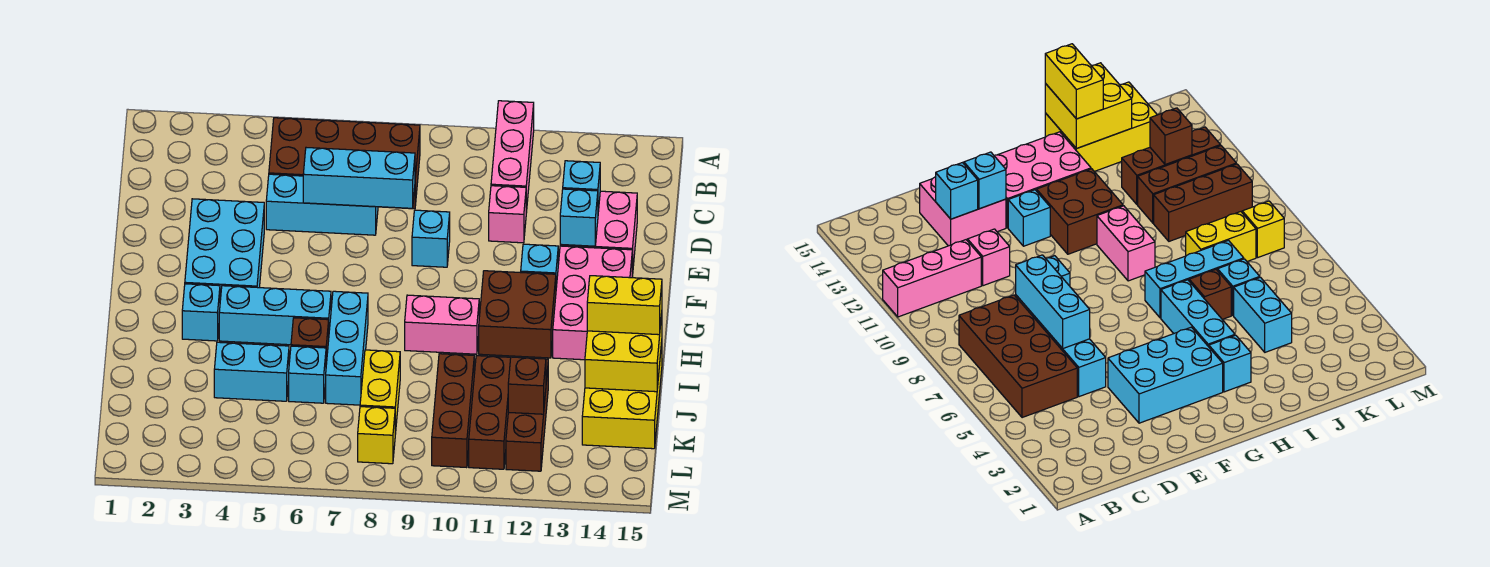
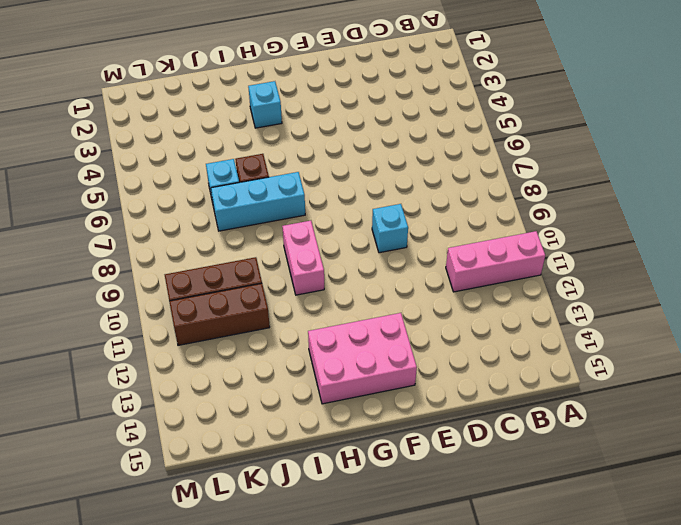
none -> brown 2x4 brick [269,118,420,209]
none -> cyan 1x3 brick [266,174,378,235]
none -> pink 1x1 brick [489,186,526,243]

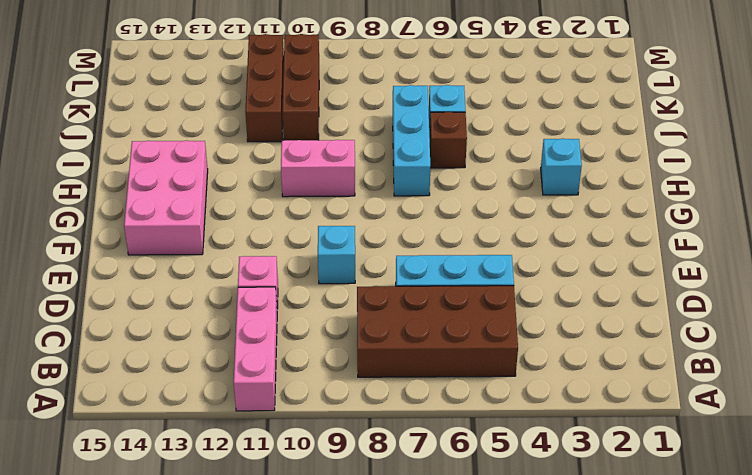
none -> pink 2x2 brick [560,191,637,277]
none -> cyan 2x3 brick [185,199,264,300]
none -> cyan 1x1 brick [521,244,558,287]

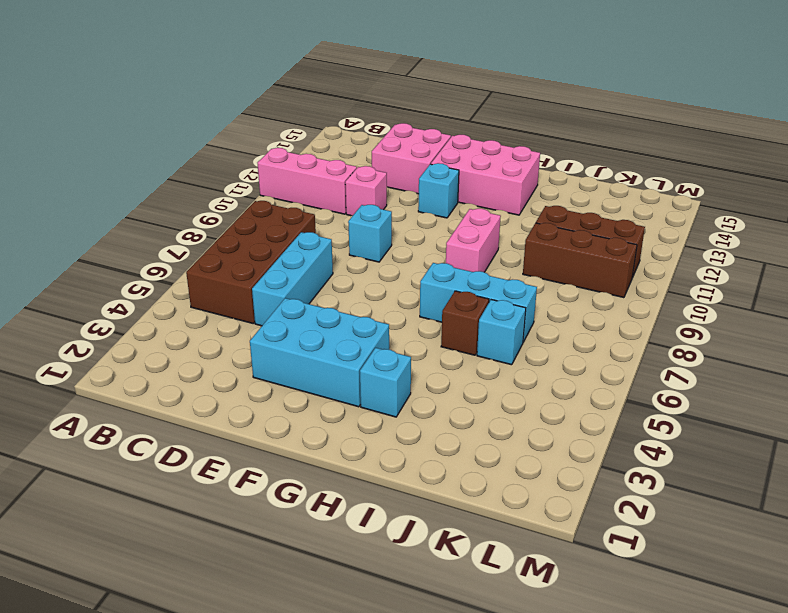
none -> brown 2x2 brick [479,271,556,358]
none -> cyan 1x3 brick [219,286,331,345]
none -> yellow 2x3 brick [582,342,662,449]

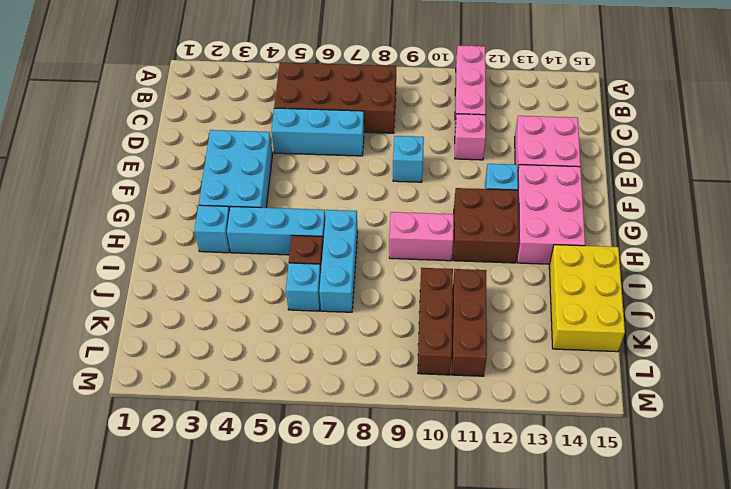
none -> cyan 1x2 brick [214,342,289,401]
none -> yellow 1x2 brick [360,350,400,434]
none -> brown 1x3 brick [506,359,548,471]

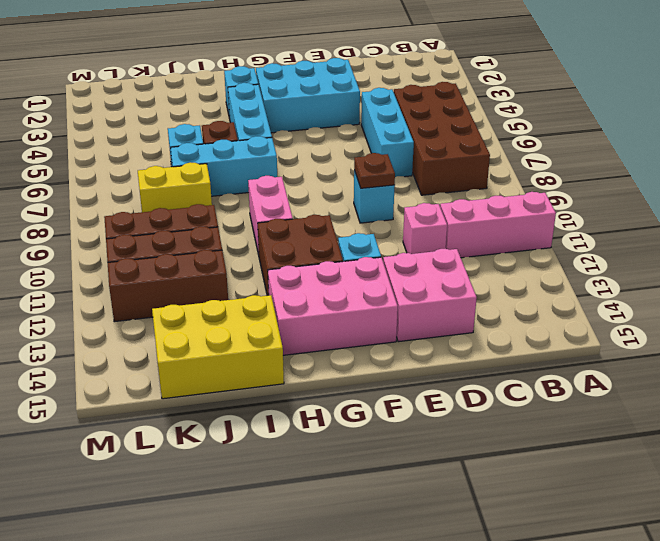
brown 1x1 plate [354,153,395,188] -> none
none -> cyan 1x2 brick [214,342,289,401]
none -> yellow 1x1 brick [358,407,395,464]
none -> cyan 1x3 brick [303,148,415,208]

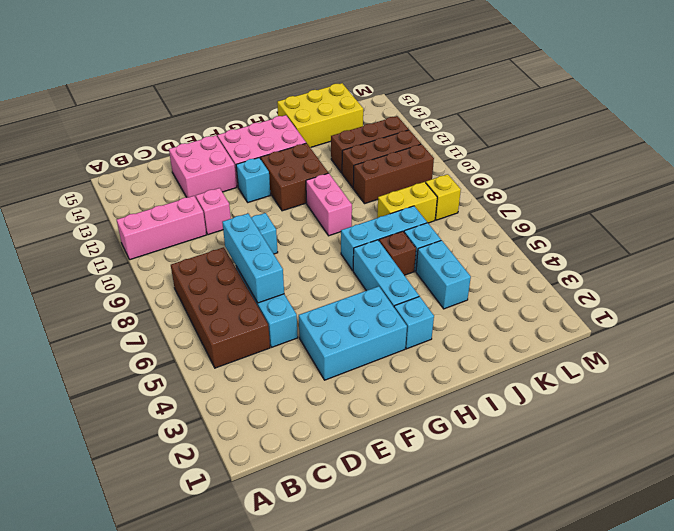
none -> cyan 1x1 brick [563,161,600,212]
none -> cyan 1x1 brick [560,189,598,246]
none -> yellow 2x2 brick [585,314,662,392]

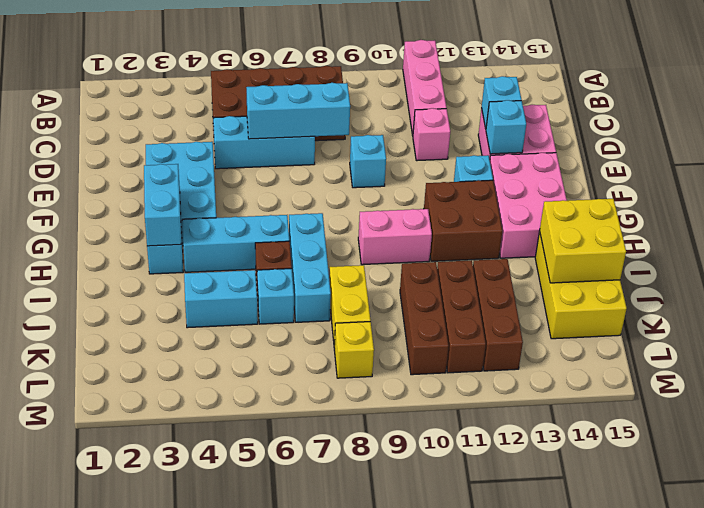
cyan 1x2 brick [144,164,181,246] -> none
none -> brown 1x1 brick [508,357,546,414]
none -> yellow 1x2 brick [587,276,662,335]

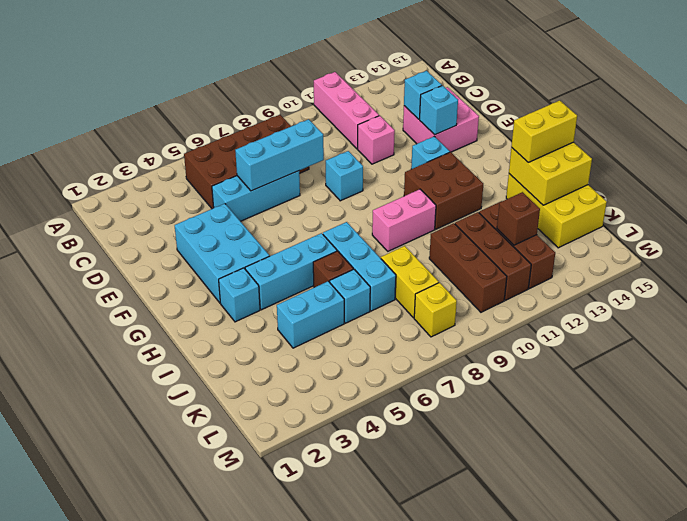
none -> pink 2x3 brick [553,246,632,360]

